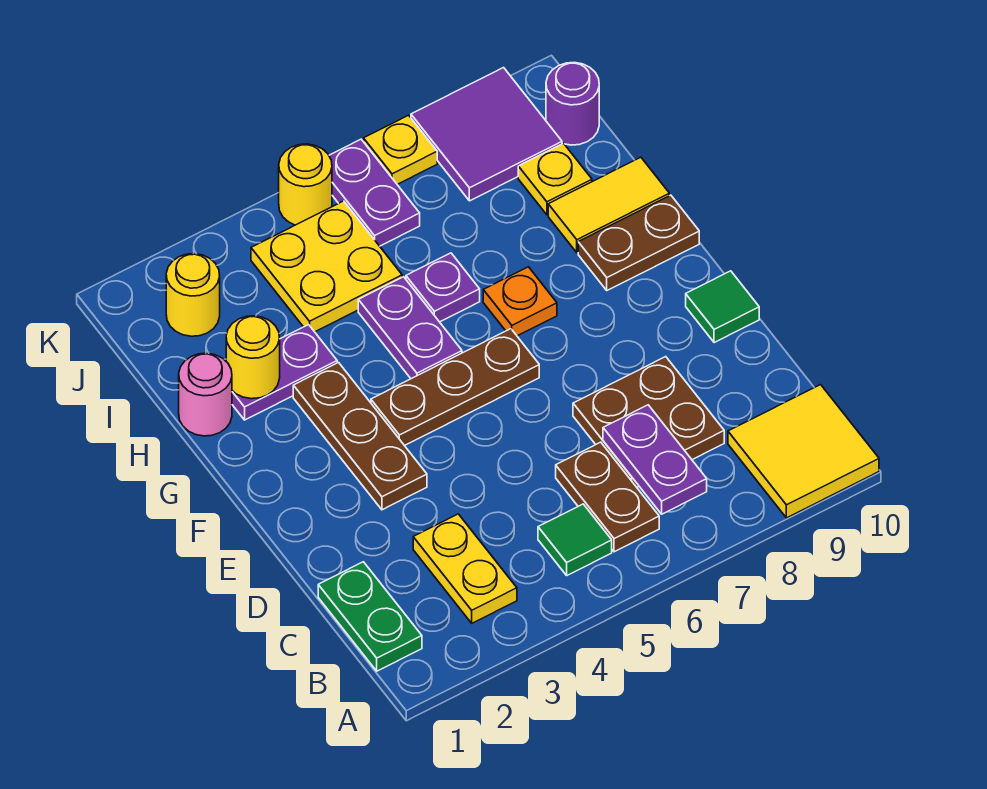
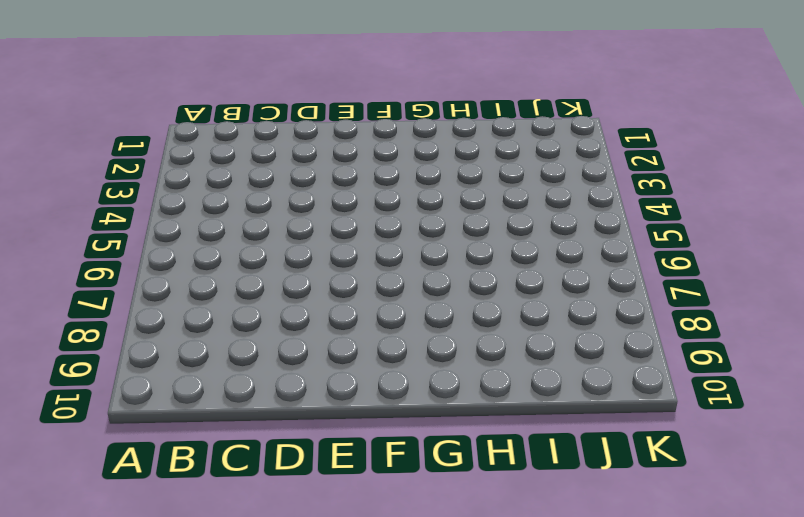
none -> yellow 2x2 tile [728,385,879,518]
none -> green 1x2 plate [318,562,422,671]
none -> yellow 1x2 plate [413,514,517,623]

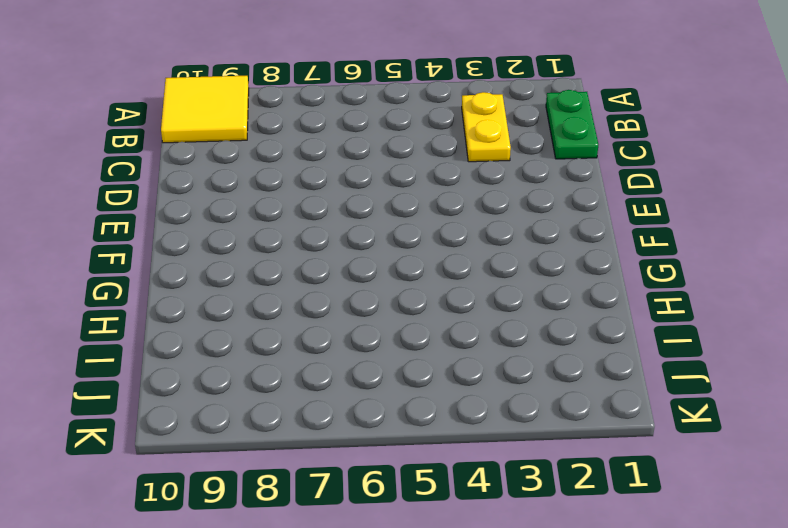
none -> green 1x1 tile [538,504,612,575]
none -> brown 1x2 plate [556,442,659,552]
none -> brown 2x2 plate [573,357,724,487]

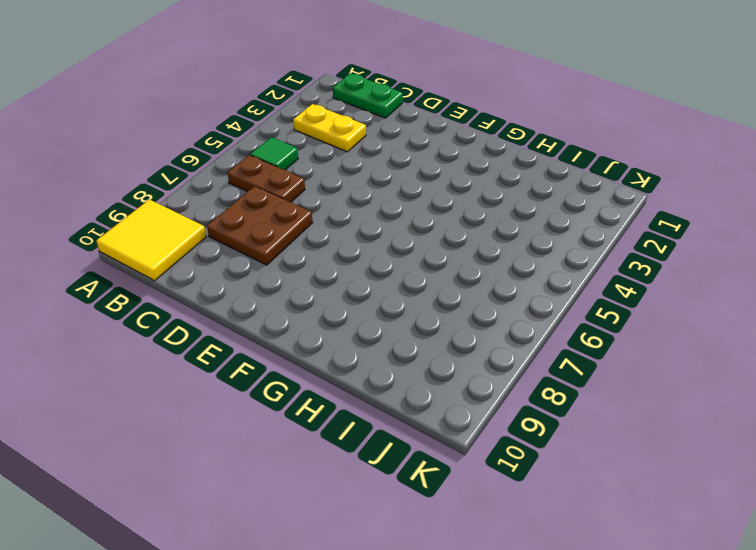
none -> brown 1x3 plate [293,363,427,510]
none -> green 1x1 tile [686,271,759,343]
none -> brown 1x3 plate [371,329,539,446]

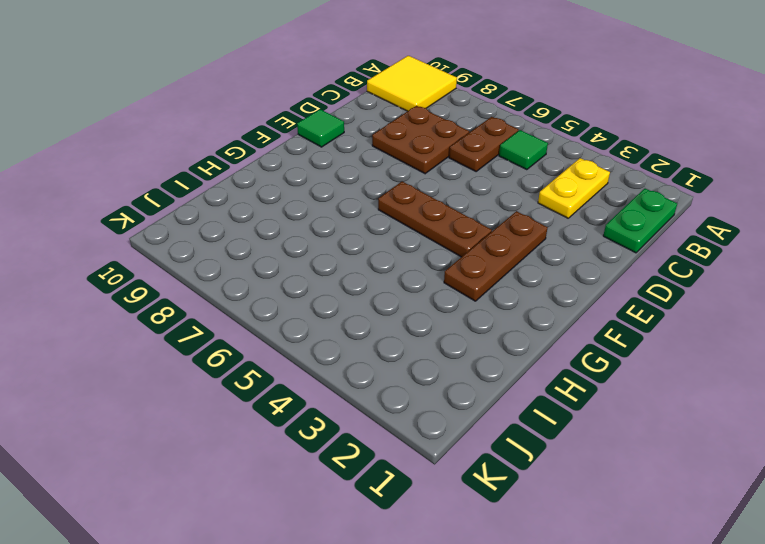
none -> purple 1x2 plate [358,277,462,379]
none -> orange 1x1 plate [483,267,557,336]
none -> brown 1x2 plate [578,195,699,290]

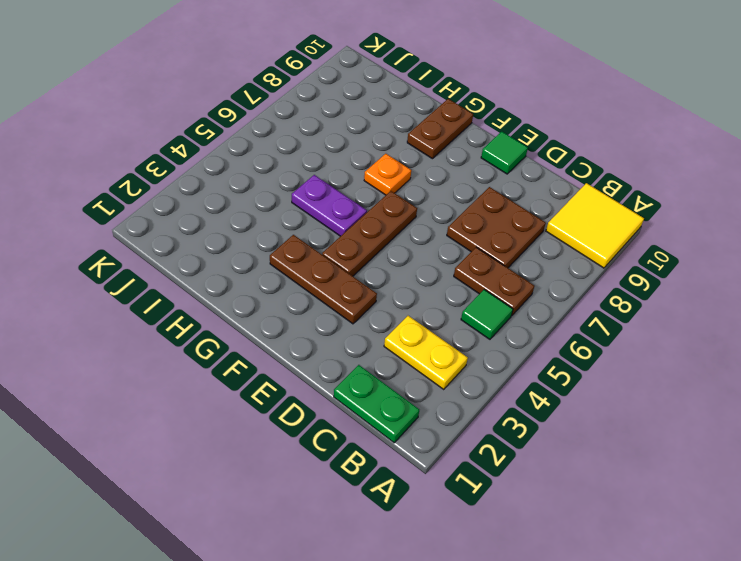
none -> pink 1x1 round brick [179,353,232,436]
none -> purple 1x2 plate [232,325,337,420]
none -> purple 1x1 plate [406,253,480,322]

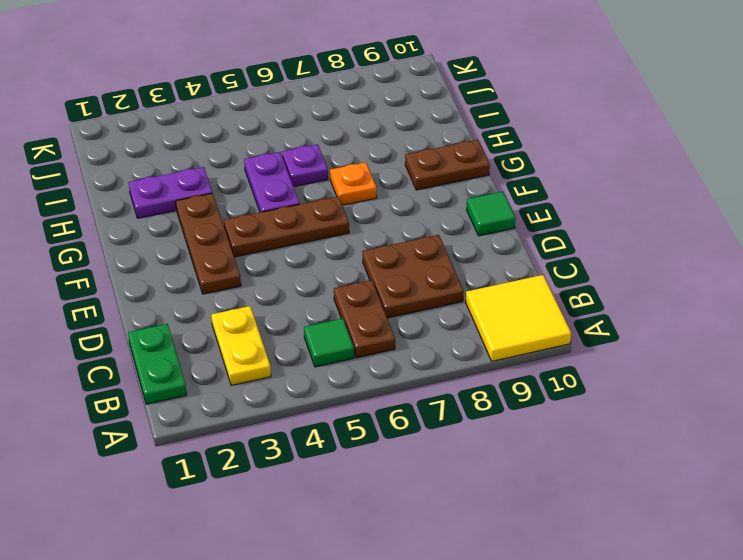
none -> pink 1x1 round brick [179,353,232,436]
none -> yellow 1x2 tile [548,157,669,253]
none -> yellow 2x2 plate [251,201,402,332]

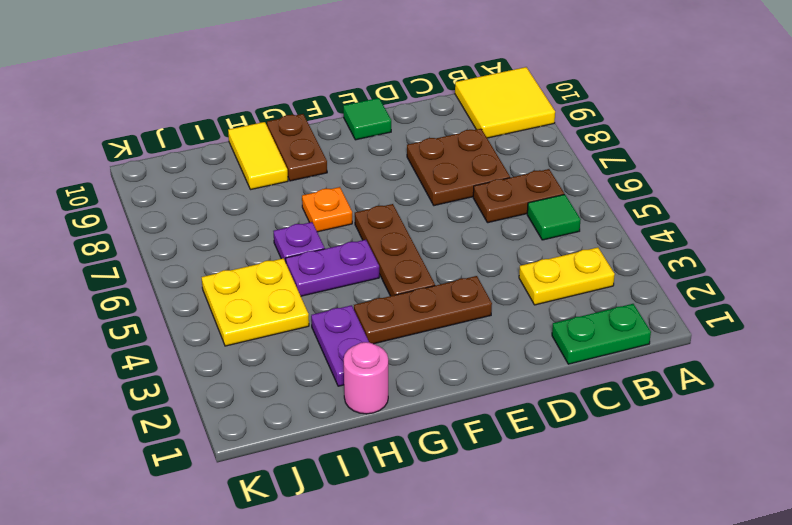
none -> yellow 1x1 plate [518,143,592,215]
none -> yellow 1x1 round brick [166,254,220,336]
none -> purple 1x2 plate [329,139,420,246]

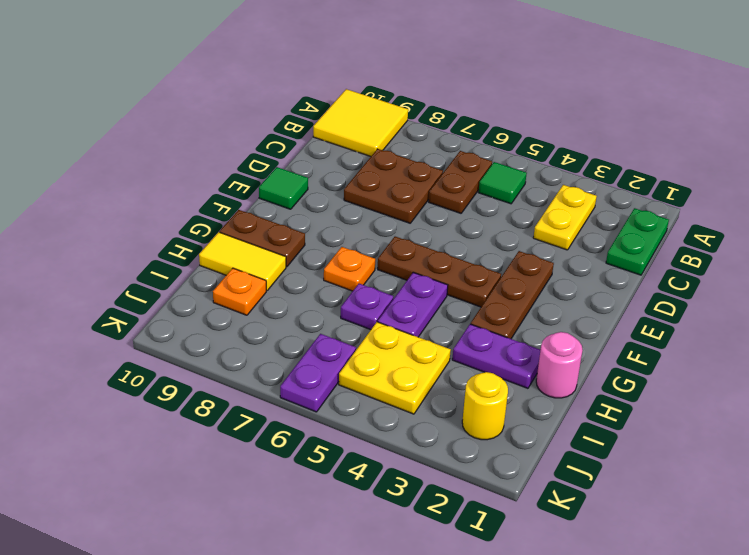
orange 1x1 plate [213,268,266,315] -> yellow 1x1 plate [518,143,592,215]
none -> purple 2x2 tile [411,68,562,201]
none -> purple 1x1 round brick [546,62,599,145]
none -> yellow 1x1 round brick [279,144,332,225]

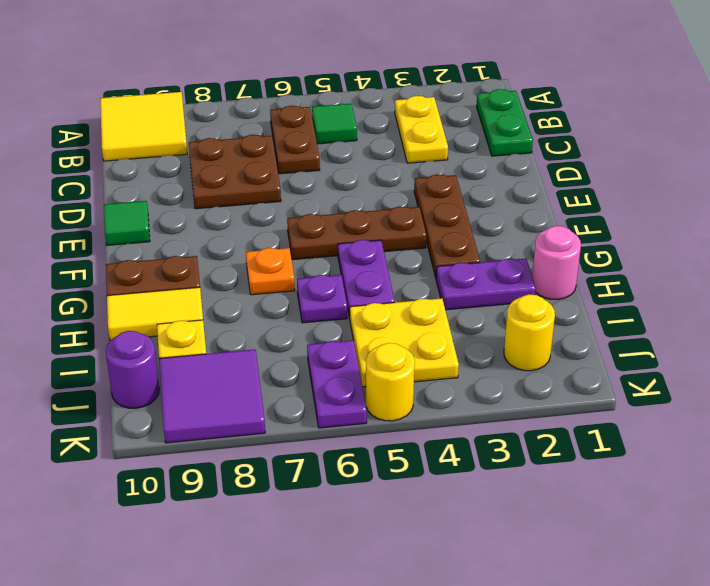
none -> yellow 1x1 plate [364,115,437,184]
none -> purple 1x2 plate [603,405,707,514]
none -> yellow 1x1 round brick [226,316,280,399]

